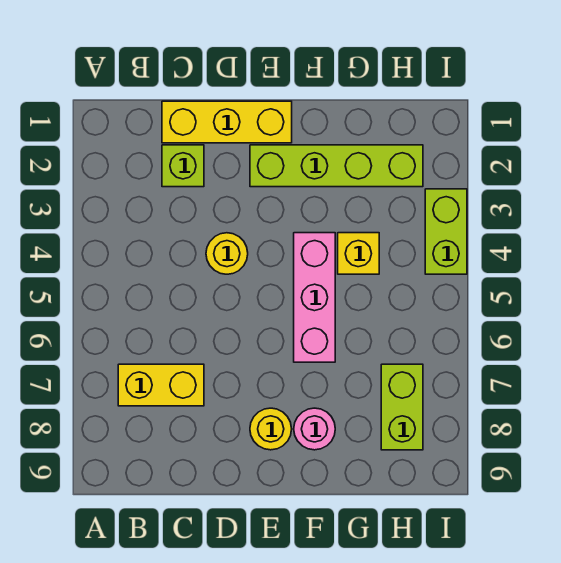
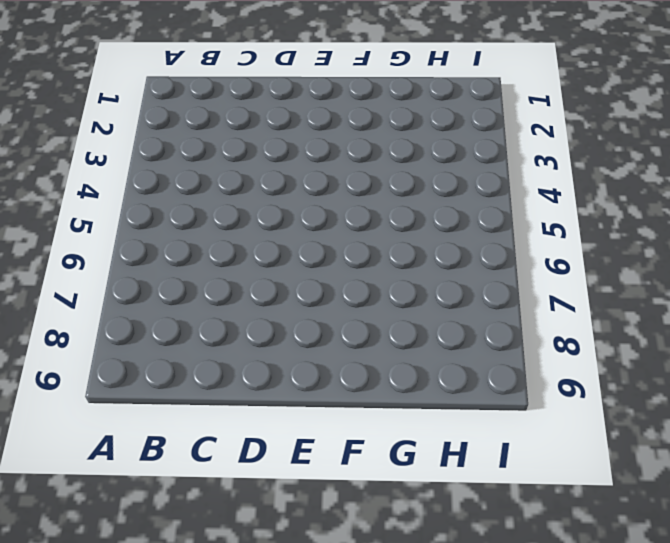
none -> yellow 1x2 brick [118,364,204,406]
none -> yellow 1x3 brick [162,101,292,143]

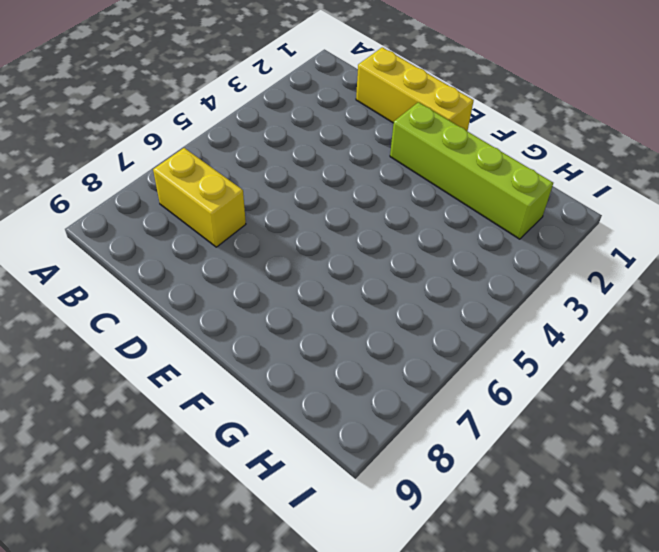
none -> lime 1x1 brick [162,145,204,187]
none -> yellow 1x1 round brick [206,233,248,274]

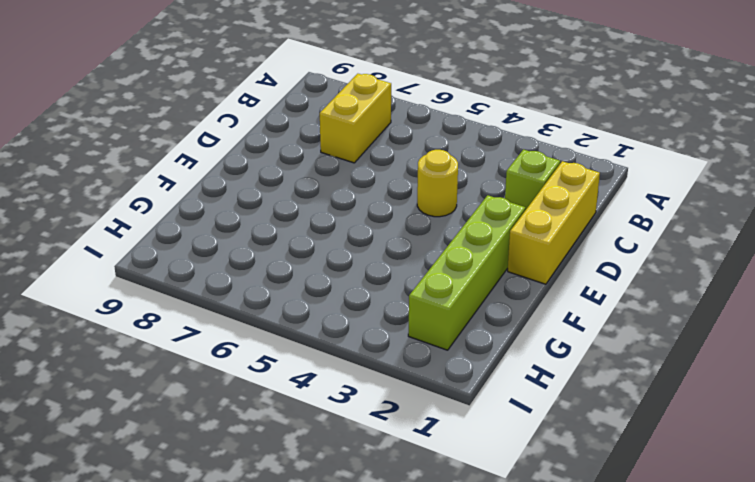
none -> yellow 1x1 round brick [250,408,292,450]
none -> pink 1x3 brick [294,233,335,362]

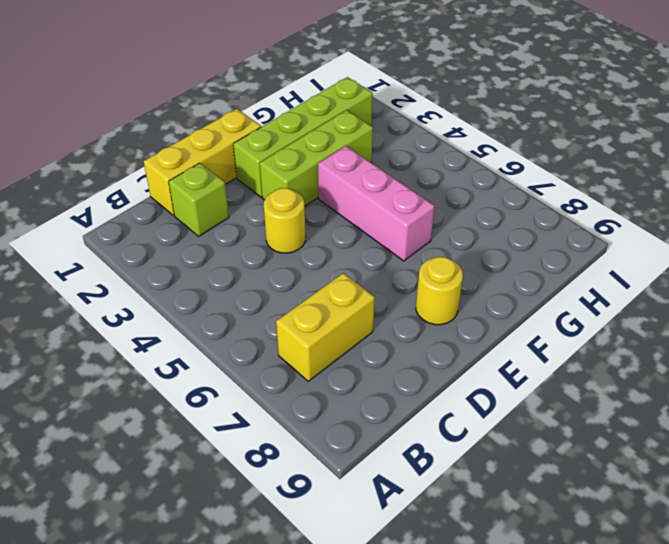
lime 1x3 brick [260,110,373,206] -> none
none -> pink 1x1 round brick [294,408,335,450]
none -> yellow 1x1 brick [338,233,379,274]

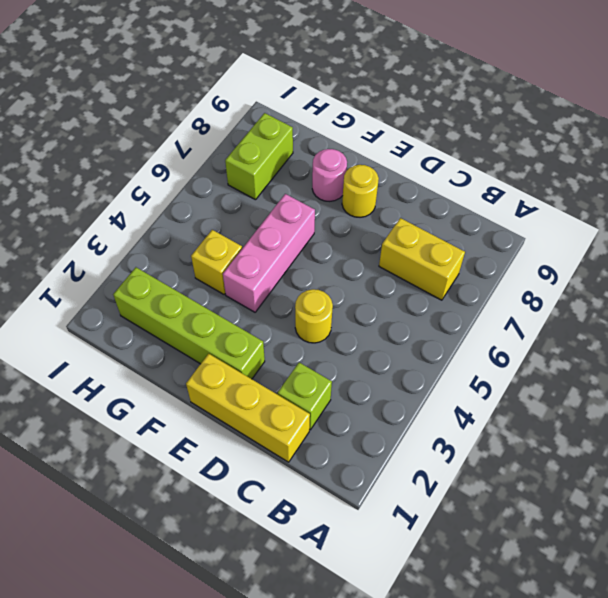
none -> lime 1x2 brick [425,189,467,274]

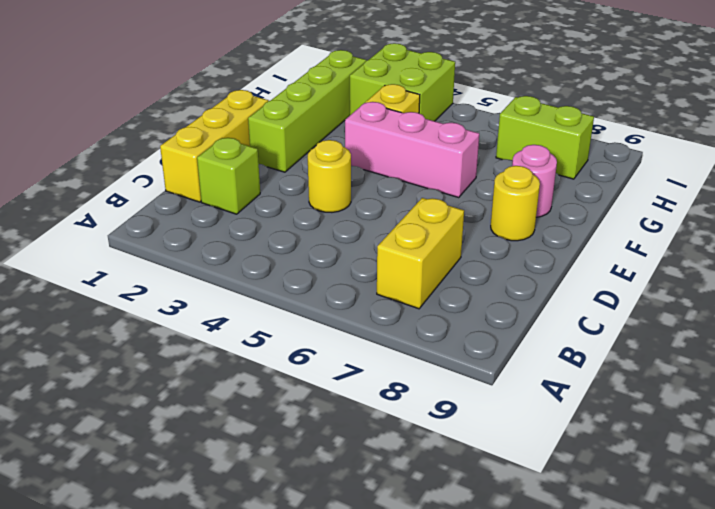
lime 2x2 brick [350,43,455,121] -> lime 1x2 brick [425,189,467,274]

